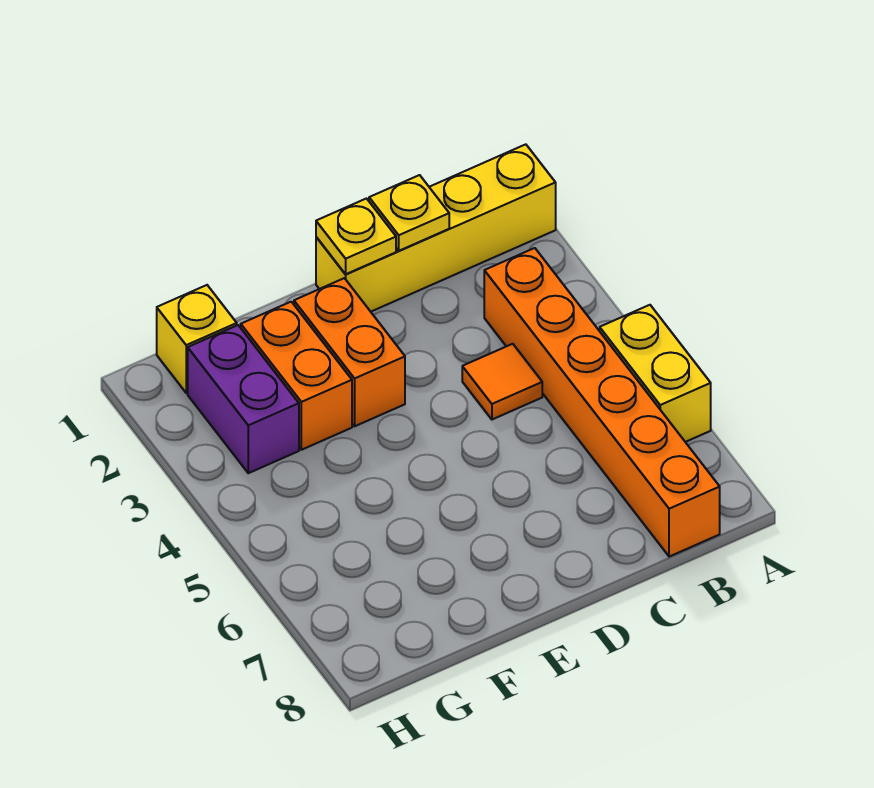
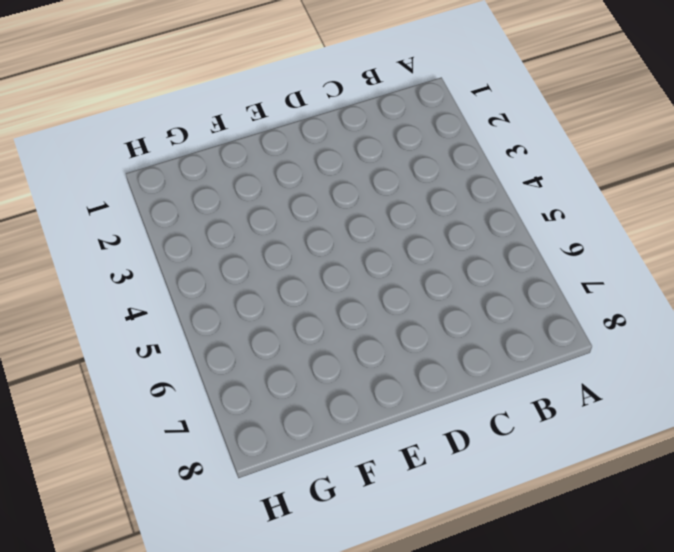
none -> yellow 1x4 brick [316,144,556,312]
none -> yellow 1x2 brick [600,305,711,442]

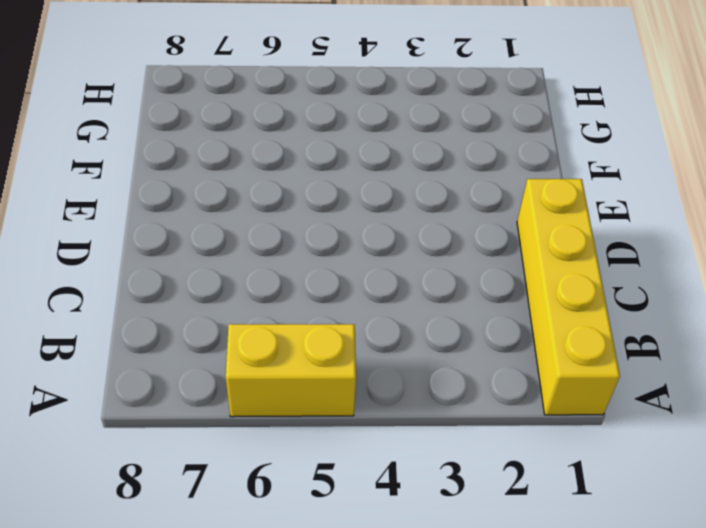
none -> orange 1x6 brick [484,248,720,557]
none -> orange 1x1 tile [462,344,542,420]

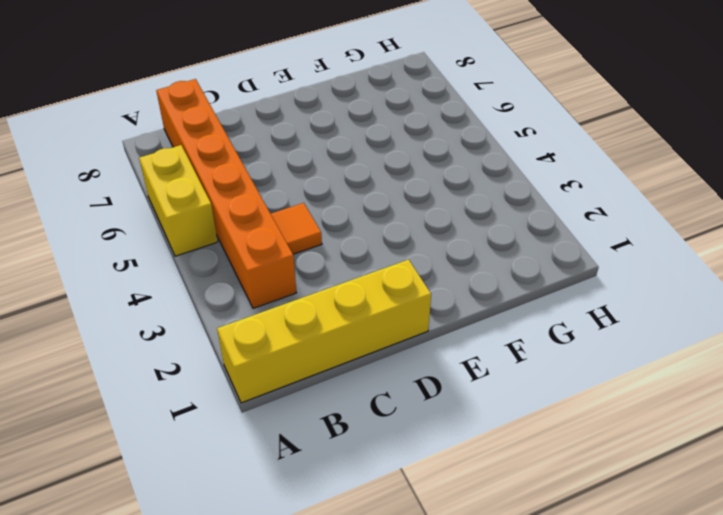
none -> orange 1x2 brick [294,278,405,426]
none -> orange 1x2 brick [241,302,352,450]

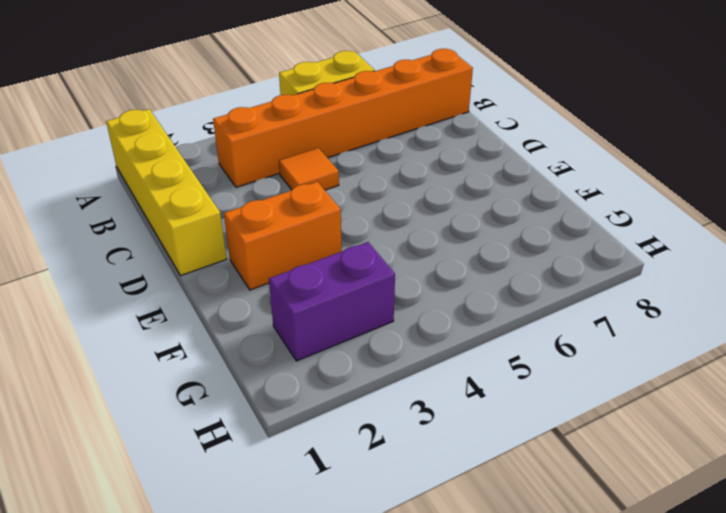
none -> orange 1x2 brick [241,302,352,450]
none -> yellow 1x1 brick [157,285,237,393]

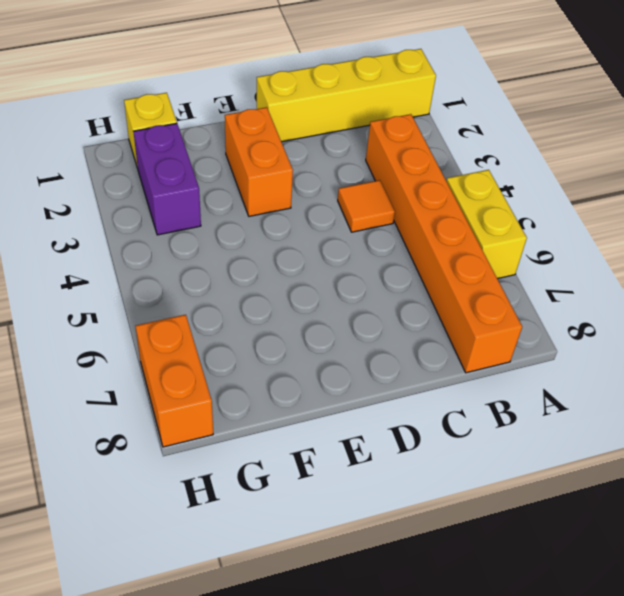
orange 1x2 brick [136,315,213,447] -> orange 1x2 brick moved to [241,302,352,450]
none -> yellow 1x1 plate [369,175,449,251]
none -> yellow 1x1 plate [316,199,396,274]

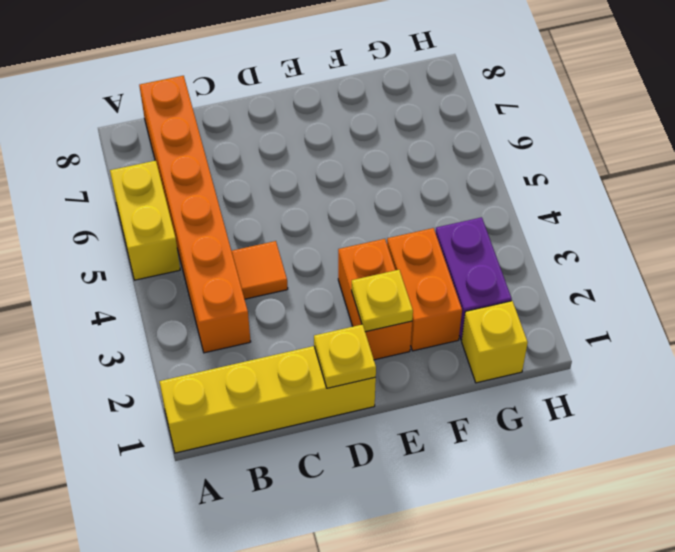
yellow 1x1 plate [352,270,413,332] -> yellow 1x1 plate moved to [369,175,449,251]

